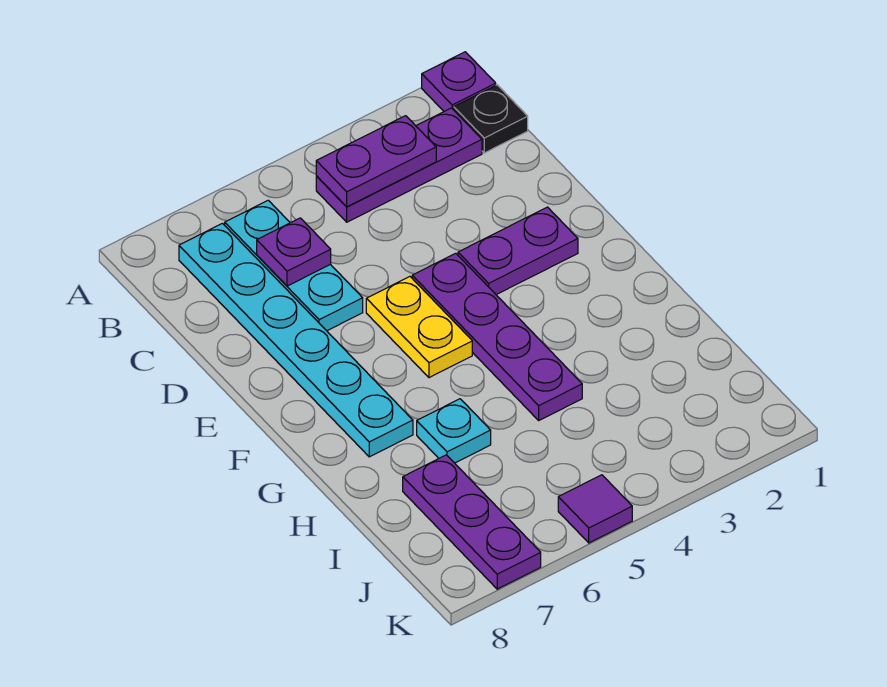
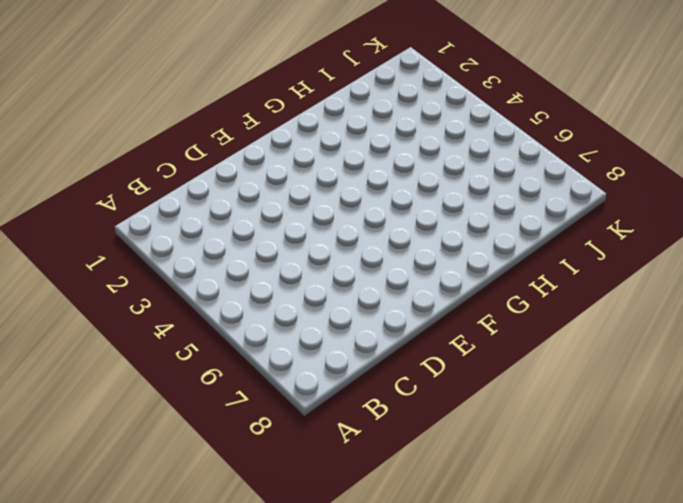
none -> purple 1x1 plate [422,52,496,111]
none -> black 1x1 plate [454,85,528,153]
none -> purple 1x3 plate [316,108,482,222]

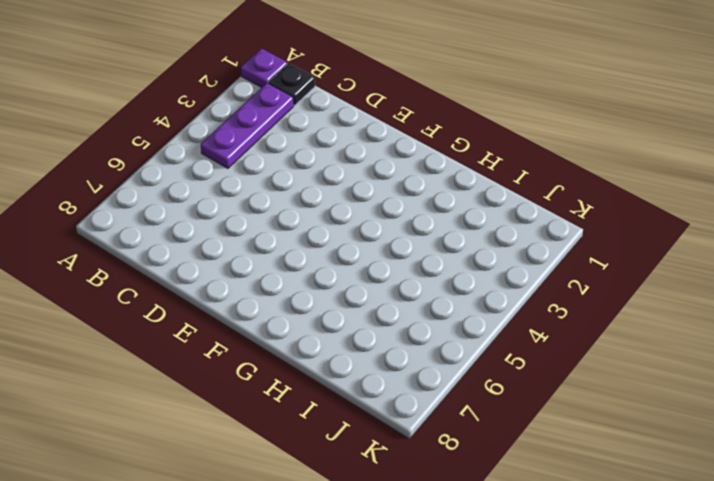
none -> cyan 1x3 plate [225,200,363,331]
none -> cyan 1x6 plate [179,223,413,457]
none -> purple 1x2 plate [458,207,578,295]

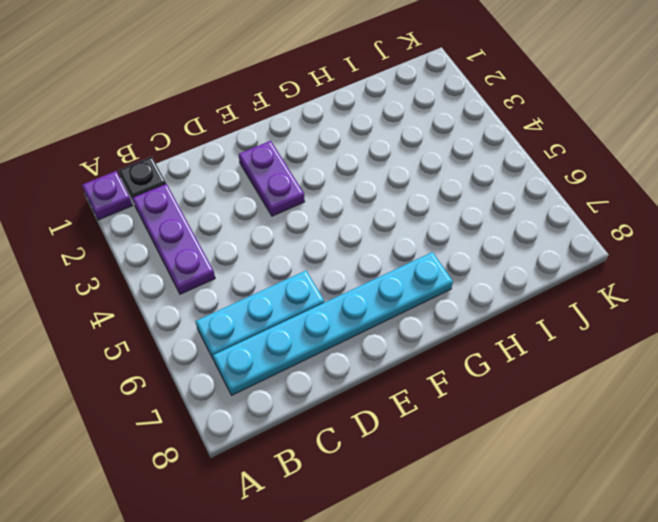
none -> purple 1x4 plate [412,253,582,420]
none -> yellow 1x2 plate [366,277,472,378]
none -> cyan 1x1 plate [417,399,491,463]

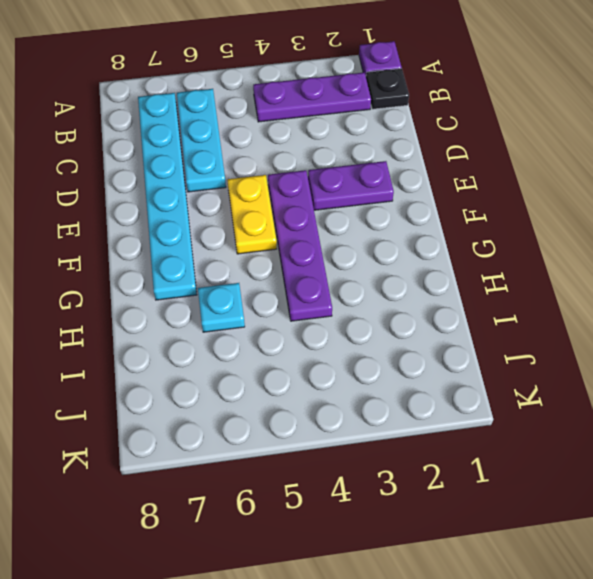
none -> purple 1x3 plate [403,455,541,589]
none -> purple 1x1 tile [558,475,632,543]
none -> purple 1x2 plate [316,116,436,207]

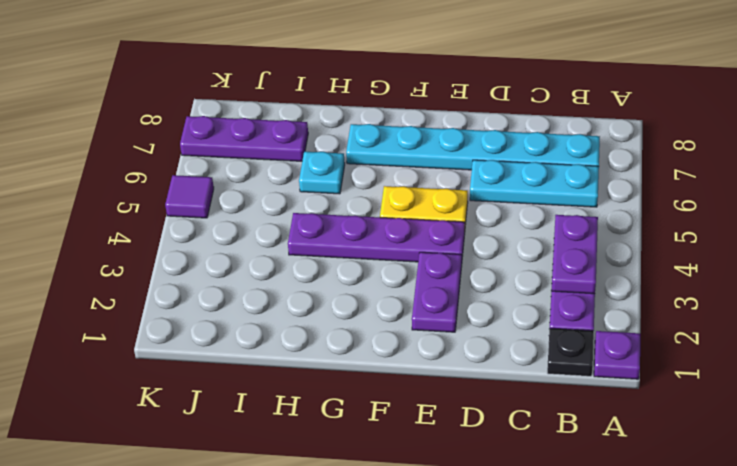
none -> purple 1x1 plate [257,218,331,286]

